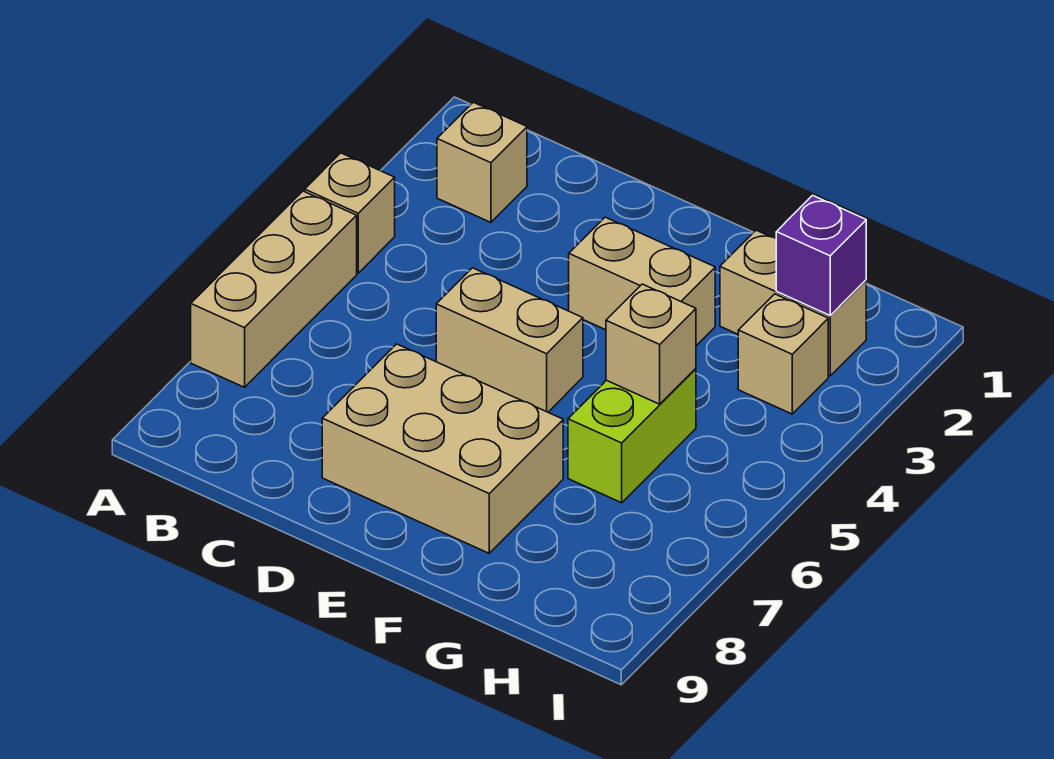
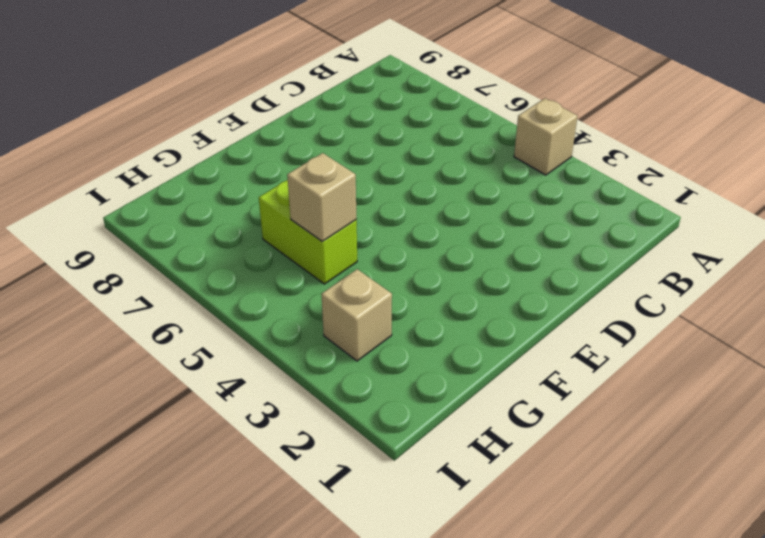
none -> tan 1x3 brick [191,191,357,387]
none -> tan 1x1 brick [437,102,527,222]

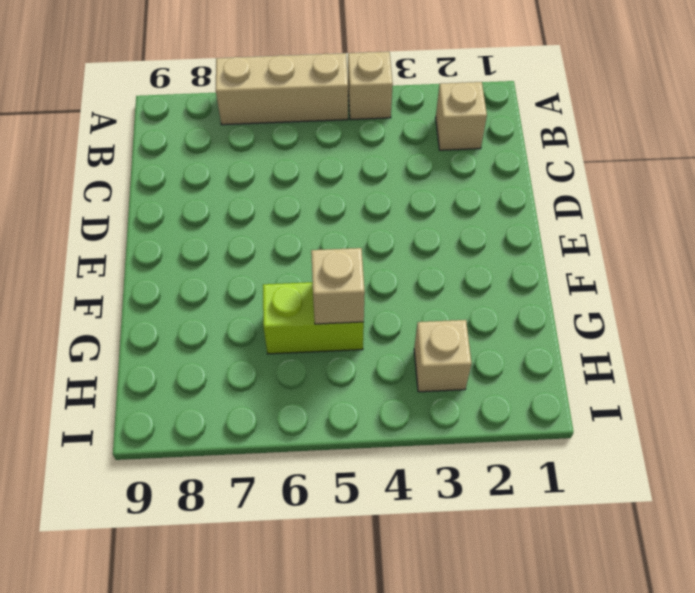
none -> tan 1x2 brick [436,268,583,412]
none -> tan 2x3 brick [322,344,563,553]

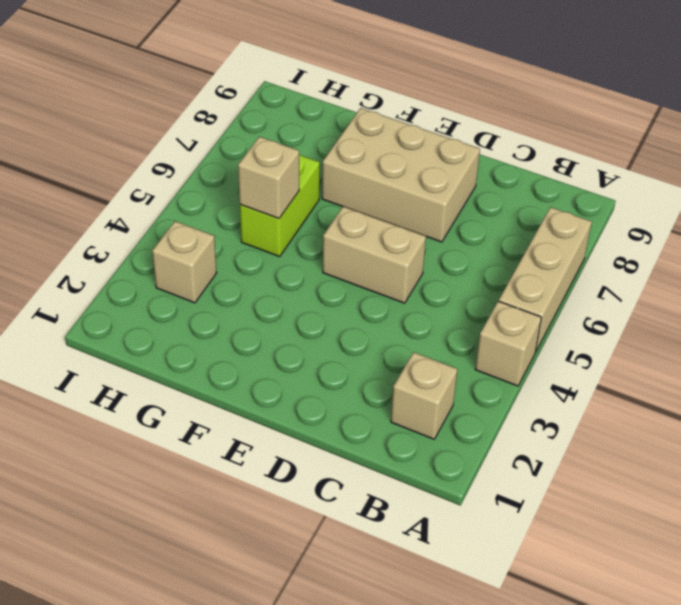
none -> tan 1x2 brick [569,217,715,346]
none -> tan 1x2 brick [720,230,866,376]

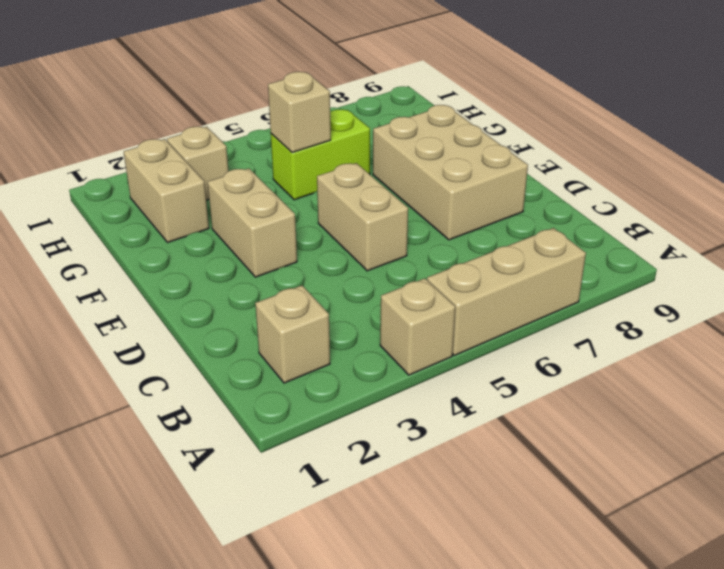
none -> purple 1x1 brick [776,195,866,316]

